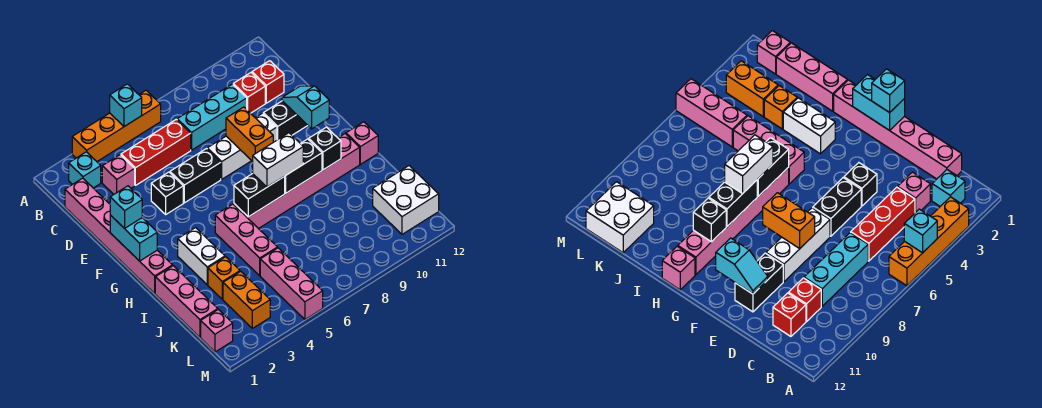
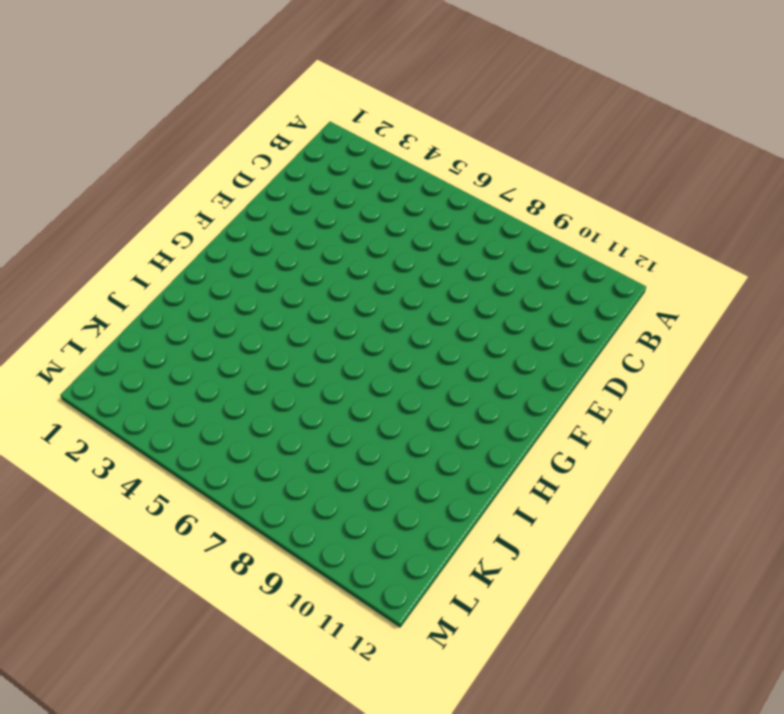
none -> orange 1x4 brick [72,90,161,161]
none -> cyan 1x1 brick [69,152,101,188]
none -> pink 1x6 brick [65,178,173,293]
none -> pink 1x1 brick [102,155,135,194]

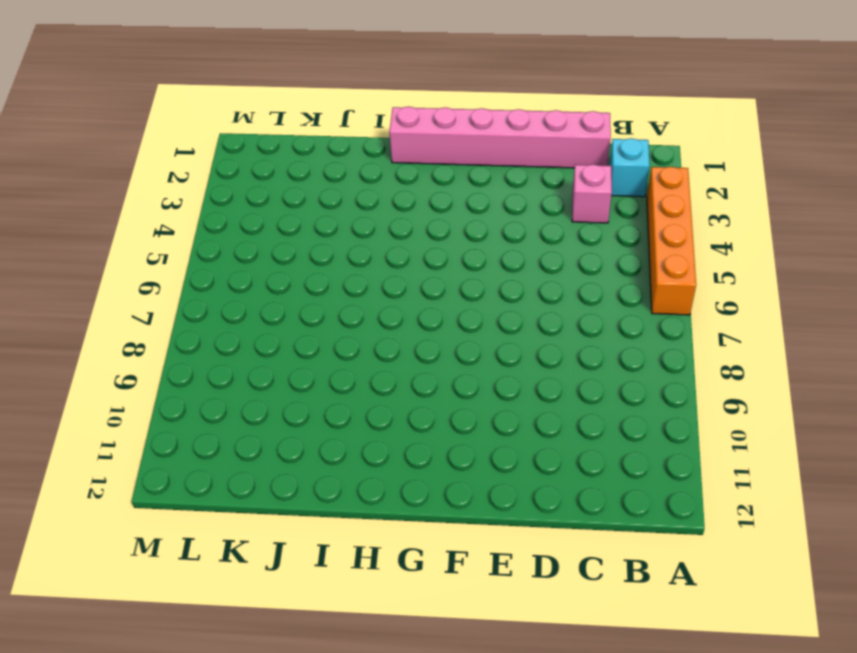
none -> red 1x3 brick [121,119,191,185]
none -> cyan 1x3 brick [177,84,247,150]
none -> red 1x1 brick [233,73,265,113]
none -> red 1x1 brick [252,61,284,103]

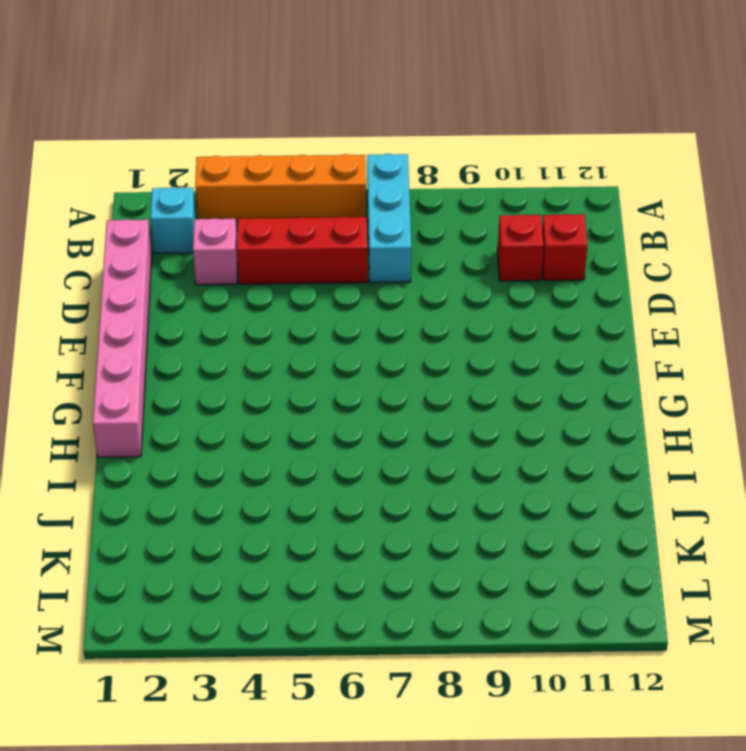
cyan 1x3 brick [367,154,411,283] -> cyan 1x3 brick turned to [177,84,247,150]
none -> black 1x1 brick [151,172,183,214]
none -> black 1x2 brick [170,149,221,203]
none -> white 1x3 brick [207,113,277,179]
none -> black 1x2 brick [263,101,308,140]

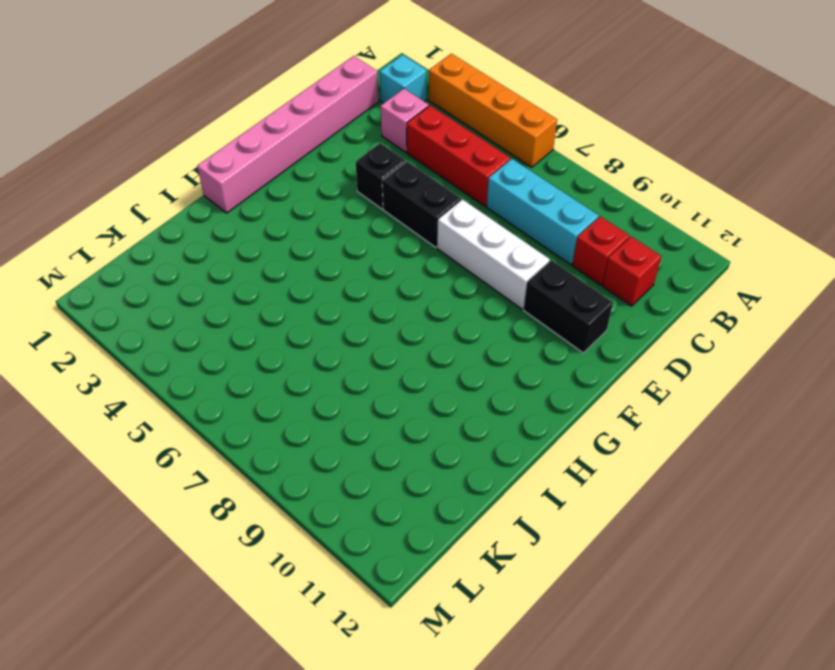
none -> white 1x2 brick [178,228,225,285]
none -> pink 1x3 brick [215,204,277,276]
none -> pink 1x6 brick [234,134,360,229]
none -> pink 1x1 brick [346,122,378,164]

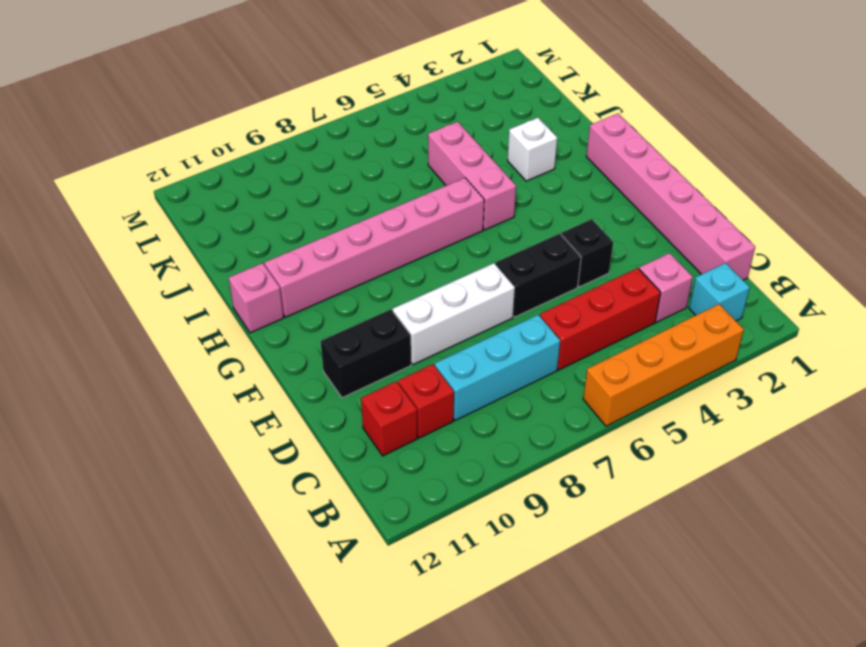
white 1x1 brick [508,118,557,181] -> white 1x2 brick [178,228,225,285]
none -> pink 1x3 brick [155,266,218,337]
none -> orange 1x1 brick [208,257,240,299]
none -> orange 1x2 brick [223,271,270,328]
none -> pink 1x3 brick [260,248,323,319]

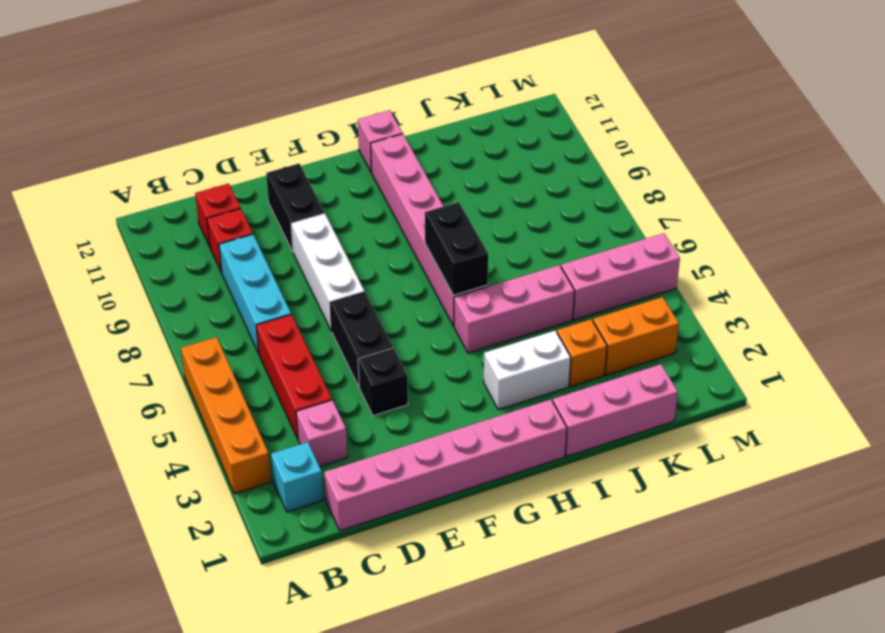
none -> white 2x2 brick [373,166,439,234]
none -> pink 1x1 brick [201,309,233,352]
none -> cyan 1x1 brick [110,84,142,126]
none -> orange 1x2 brick [226,107,273,162]

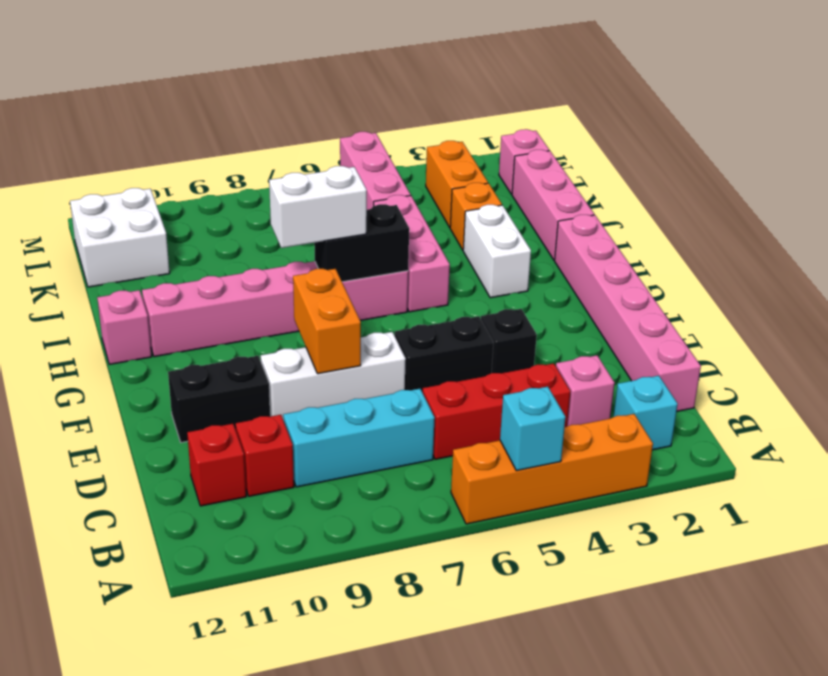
none -> cyan 1x2 slope [282,86,329,129]
none -> cyan 1x2 brick [110,215,157,261]
none -> black 1x2 brick [285,139,322,193]
none -> black 1x1 brick [309,127,341,170]

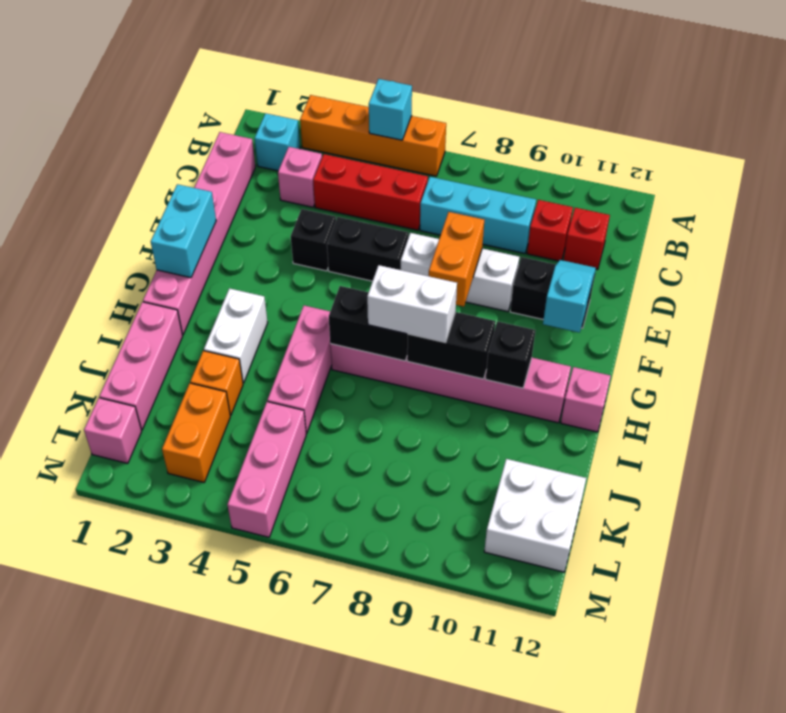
none -> cyan 1x1 brick [110,186,142,229]

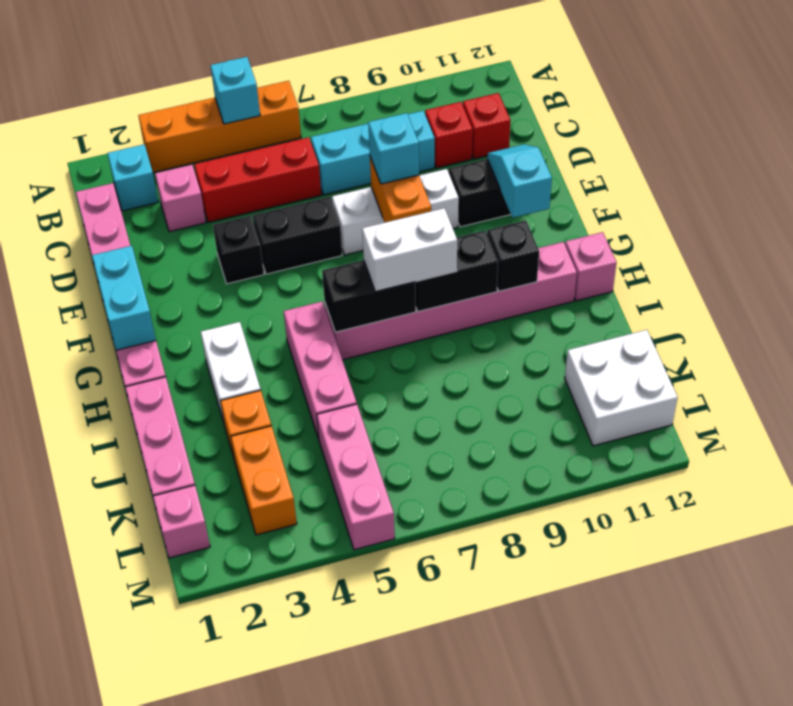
cyan 1x1 brick [368,113,419,184] -> cyan 1x1 brick moved to [110,186,142,229]

